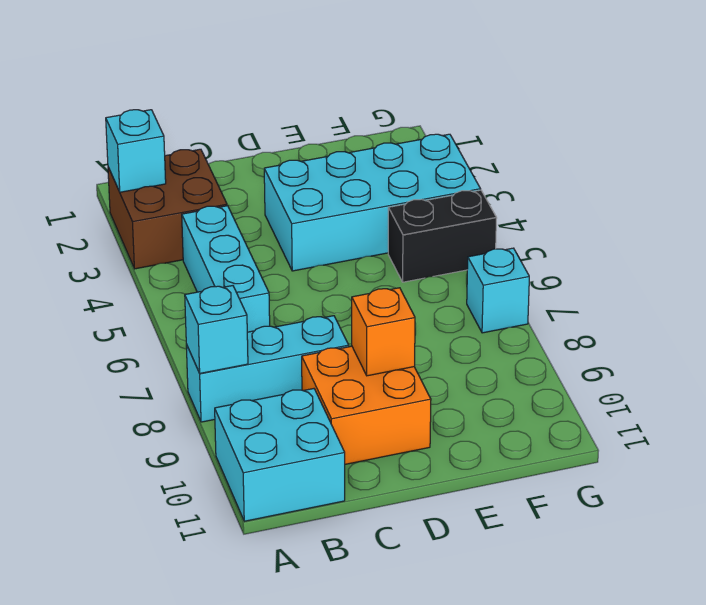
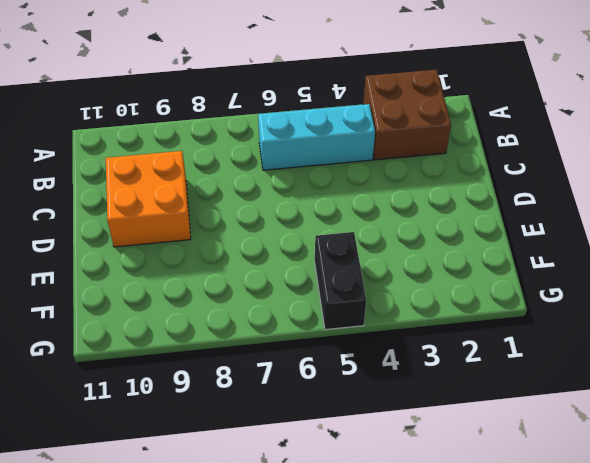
none -> cyan 1x3 brick [186,316,349,422]
none -> cyan 2x2 brick [215,389,345,521]

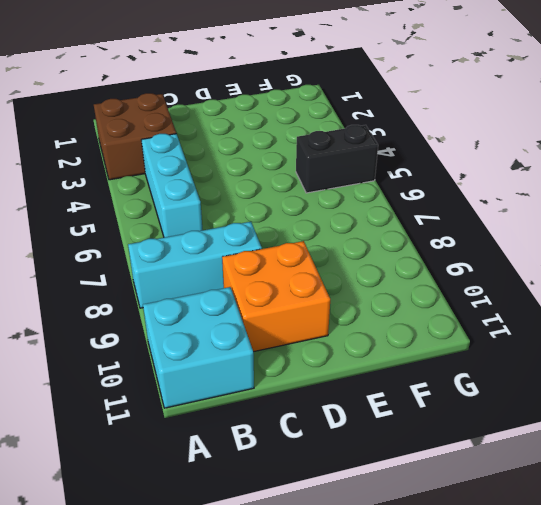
none -> cyan 2x4 brick [264,134,480,271]
none -> cyan 1x1 brick [467,248,529,333]

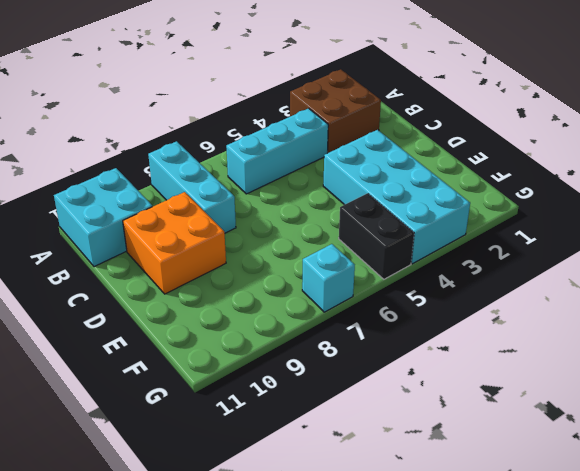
none -> cyan 1x1 brick [106,110,166,192]
none -> cyan 1x1 brick [185,286,248,373]

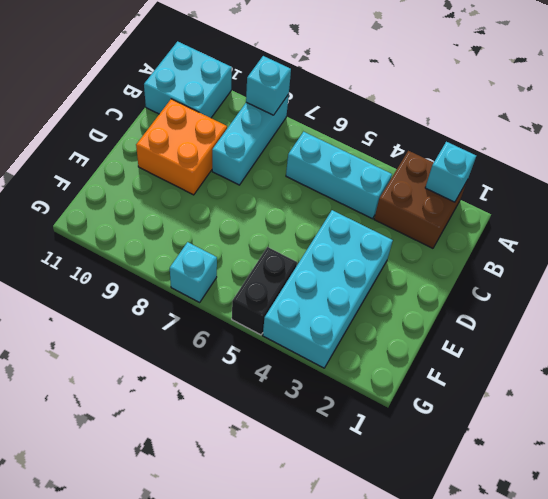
none -> orange 1x1 brick [352,288,415,376]

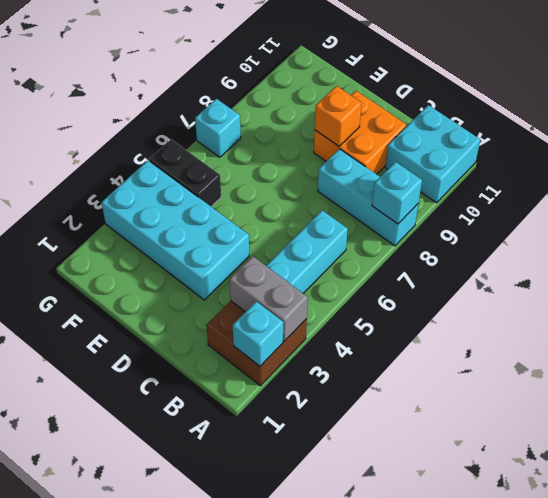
grey 1x2 brick [230,256,308,341] -> none

